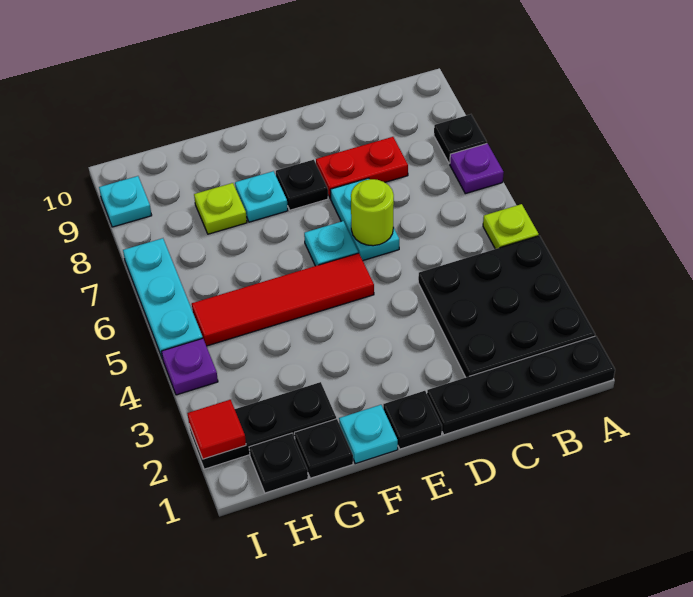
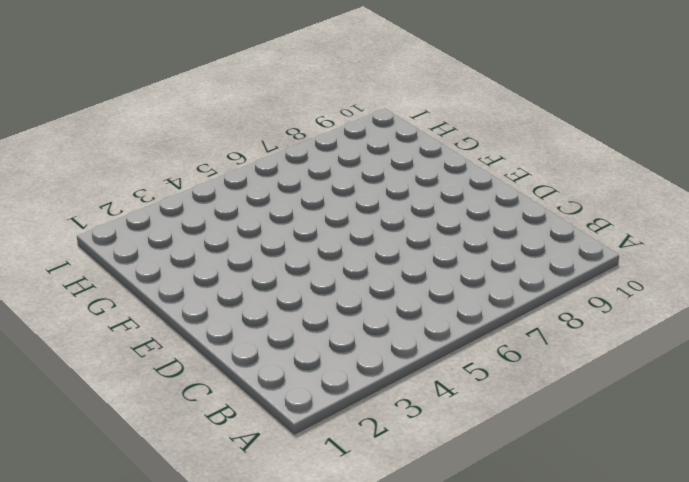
none -> black 1x4 plate [427,336,615,435]
none -> black 3x3 plate [418,236,595,377]
none -> lime 1x1 plate [483,204,539,249]

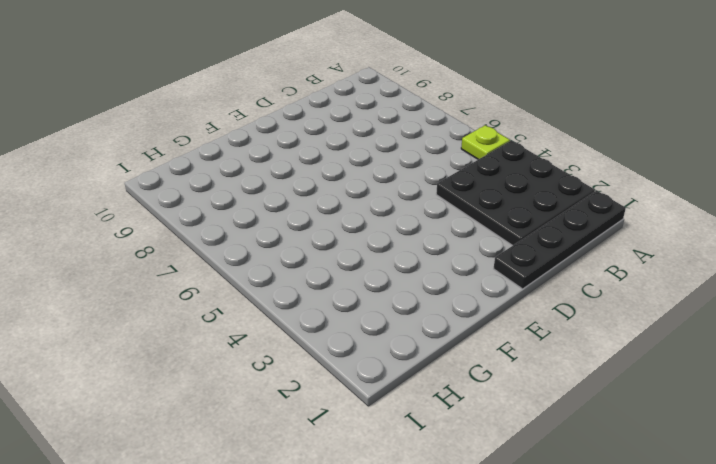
none -> purple 1x1 plate [450,143,504,194]
none -> black 1x1 plate [434,114,487,164]
none -> red 1x2 plate [316,137,408,198]

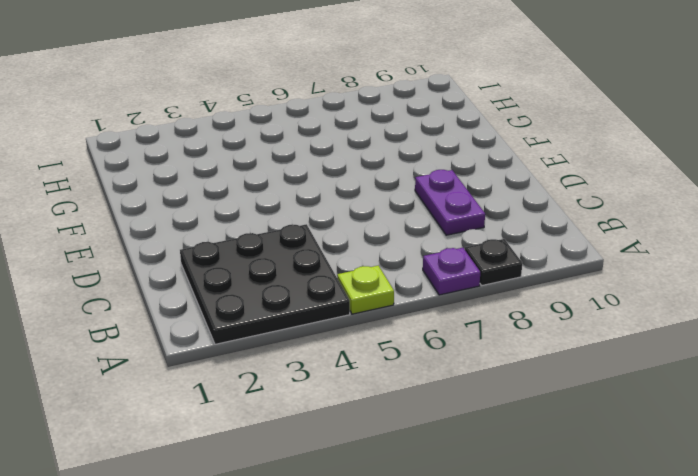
purple 1x2 plate [415,170,485,235] -> red 1x2 plate [316,137,408,198]
none -> black 1x4 plate [427,336,615,435]
none -> cyan 1x2 plate [330,178,399,260]
none -> black 1x1 plate [383,391,442,449]

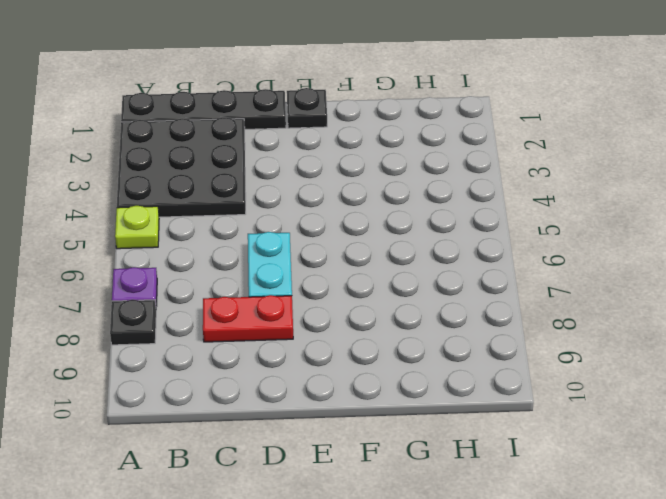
none -> red 1x4 tile [192,253,374,346]
none -> cyan 1x1 plate [304,221,358,266]
none -> black 1x1 plate [276,160,328,210]

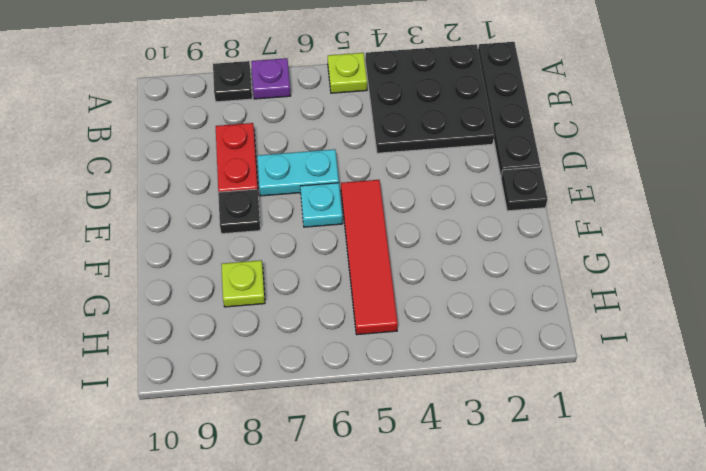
none -> cyan 1x1 plate [339,405,398,464]
none -> cyan 1x1 plate [235,171,288,222]
none -> black 1x1 plate [294,419,353,478]

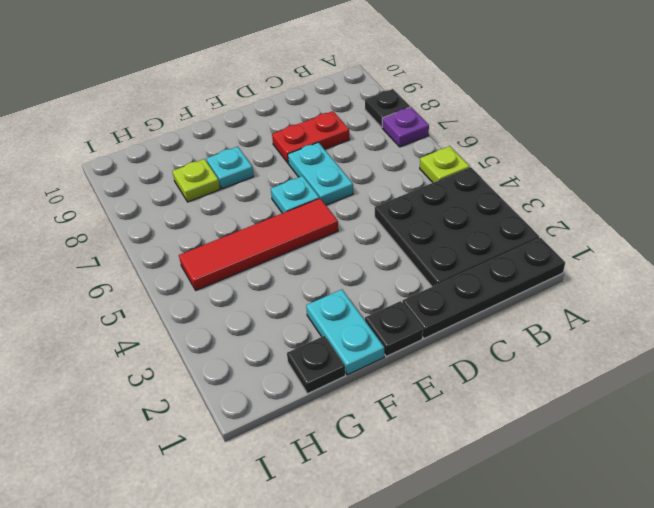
cyan 1x2 plate [306,289,384,375] -> cyan 1x1 plate [339,405,398,464]
none -> black 1x1 plate [276,160,328,210]
none -> black 1x3 plate [189,382,336,469]
none -> black 1x1 plate [249,433,308,493]

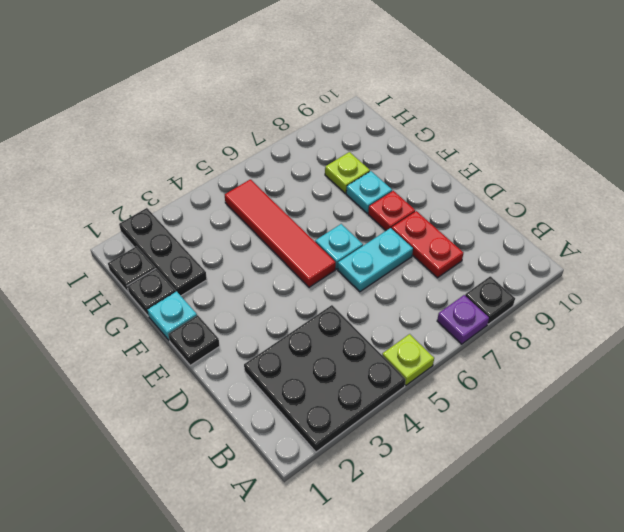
red 1x1 plate [368,191,415,231] -> black 1x1 plate [276,160,328,210]
none -> black 1x4 plate [427,336,615,435]
none -> purple 1x1 plate [161,338,218,395]
none -> cyan 1x3 plate [123,238,203,359]

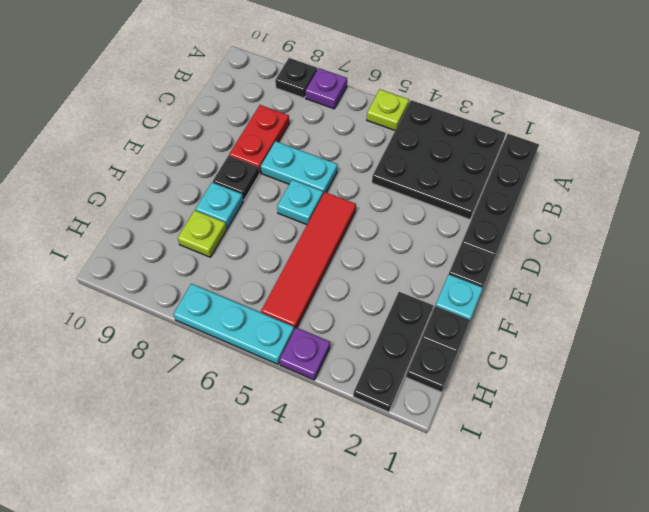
none -> cyan 1x1 plate [99,176,152,227]
none -> lime 1x1 round brick [351,179,394,246]
none -> red 1x1 tile [187,400,246,459]

